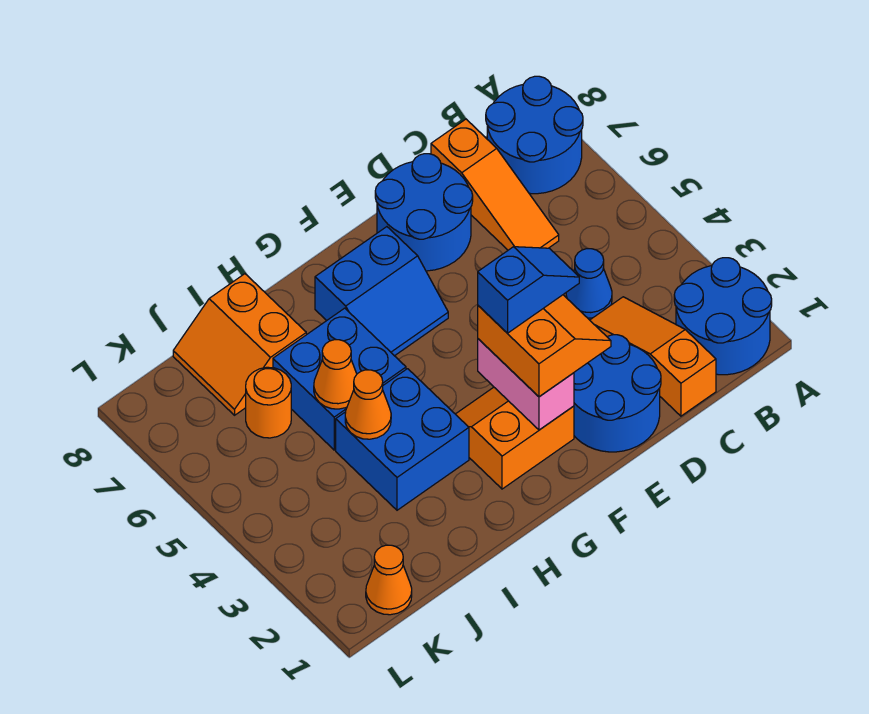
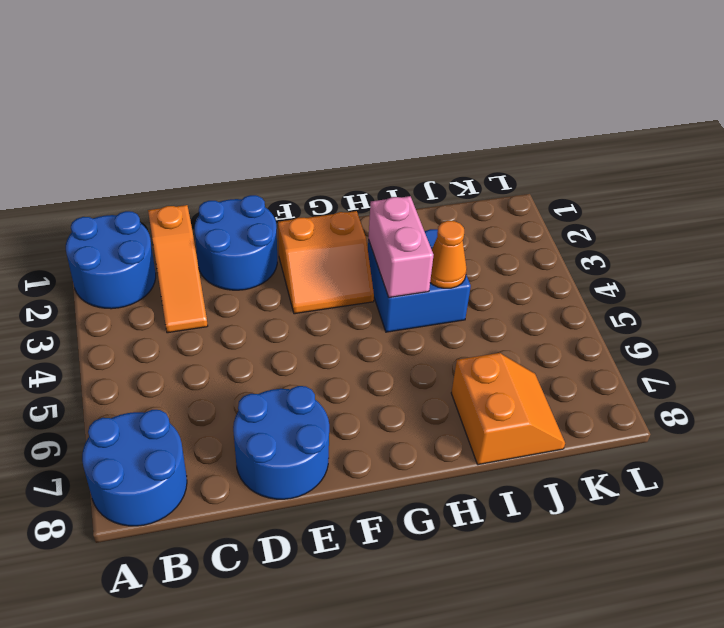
pink 1x2 brick [368,196,433,298] -> pink 1x2 brick moved to [478,339,574,430]
none -> blue 1x1 cone [566,249,612,318]
none -> orange 1x3 slope [431,119,559,250]
none -> blue 2x2 slope [315,227,448,356]

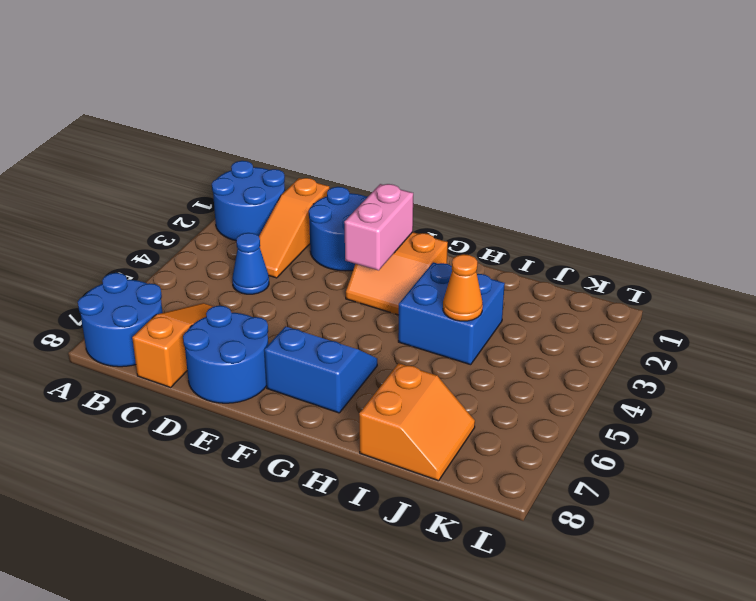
none -> blue 2x2 brick [273,308,406,450]
none -> orange 1x1 round brick [246,367,291,438]
none -> orange 1x1 cone [366,545,412,615]

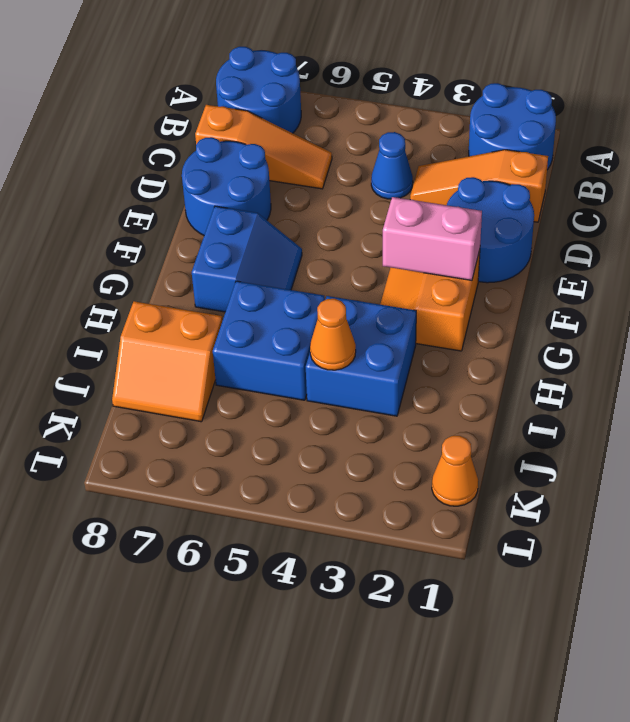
none -> orange 1x1 round brick [246,367,291,438]
none -> orange 1x1 cone [314,340,357,409]
none -> orange 2x2 slope [478,295,611,397]

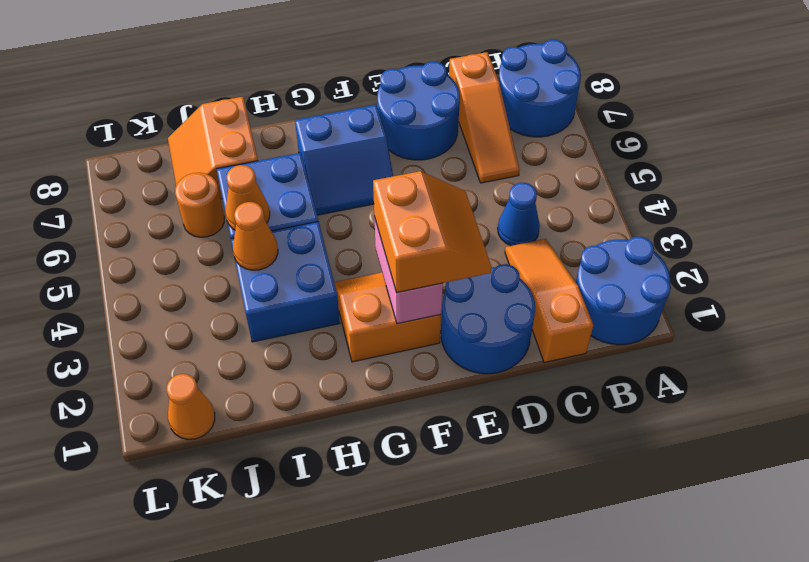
none -> blue 1x2 slope [478,247,579,333]

